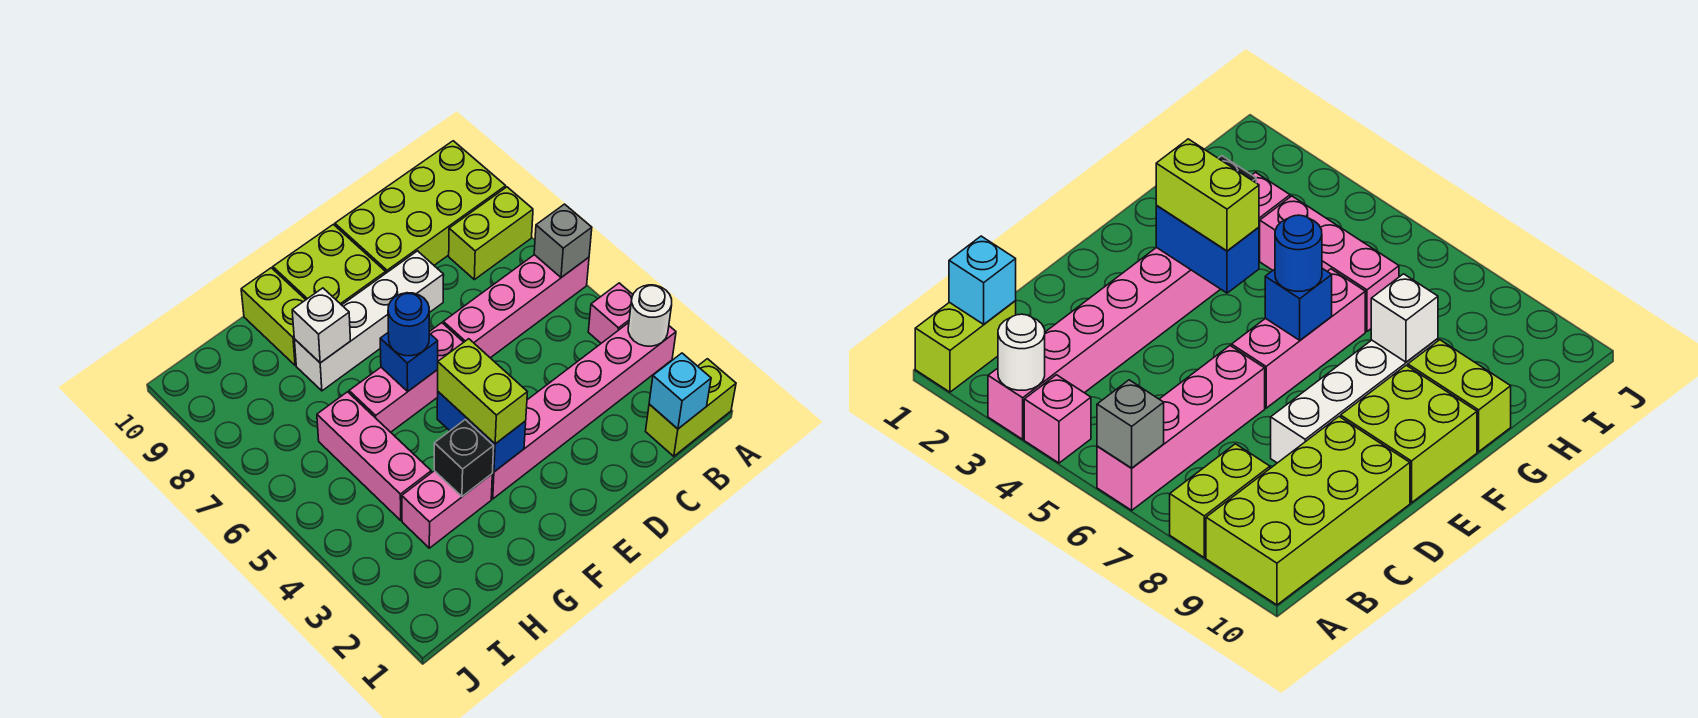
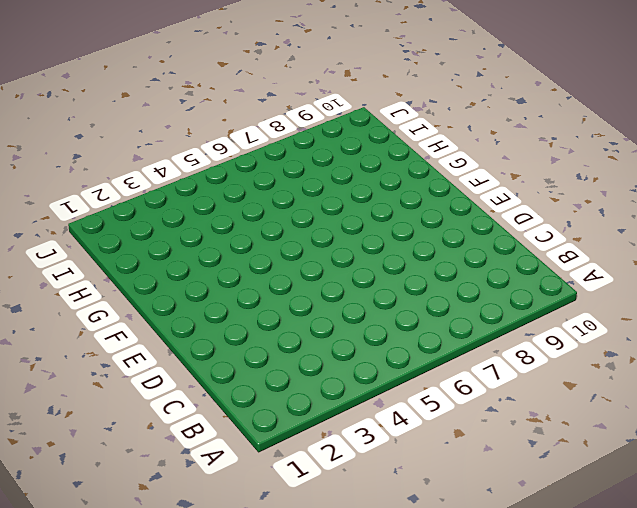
none -> lime 1x2 brick [646,359,736,456]
none -> pink 1x6 brick [491,323,676,499]
none -> pink 1x1 brick [588,283,633,343]

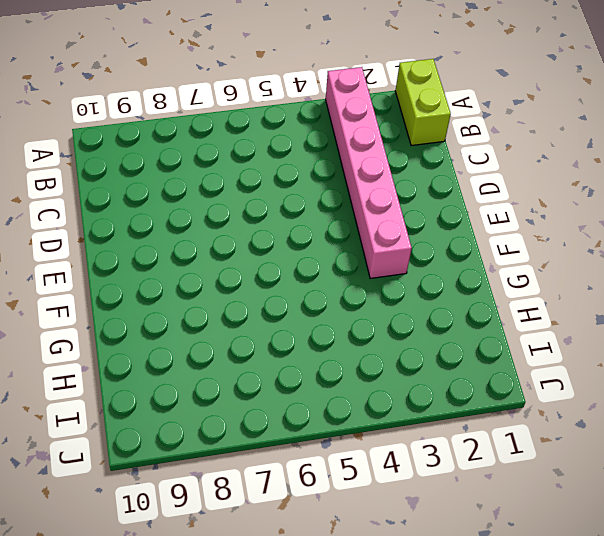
none -> pink 1x1 brick [588,283,633,343]
none -> pink 1x4 brick [443,255,589,358]
none -> lime 1x2 brick [449,187,533,280]

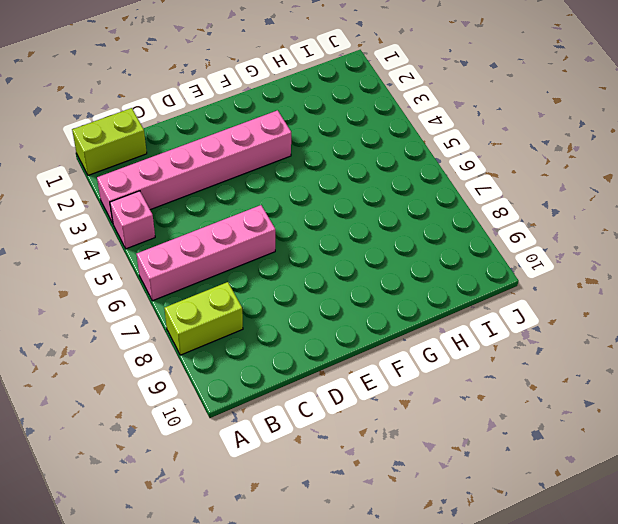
none -> lime 2x4 brick [335,141,506,273]
none -> white 1x4 brick [294,251,444,391]
none -> pink 1x3 brick [349,323,464,432]

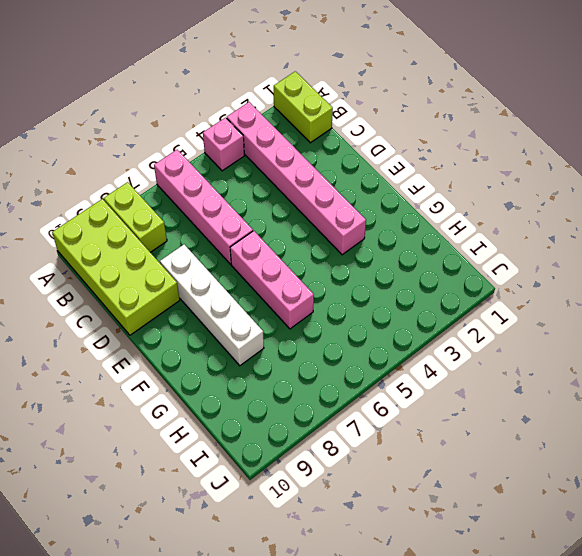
none -> lime 2x2 brick [273,224,386,305]
none -> pink 1x2 brick [402,471,492,548]
none -> lime 1x2 brick [241,268,306,365]

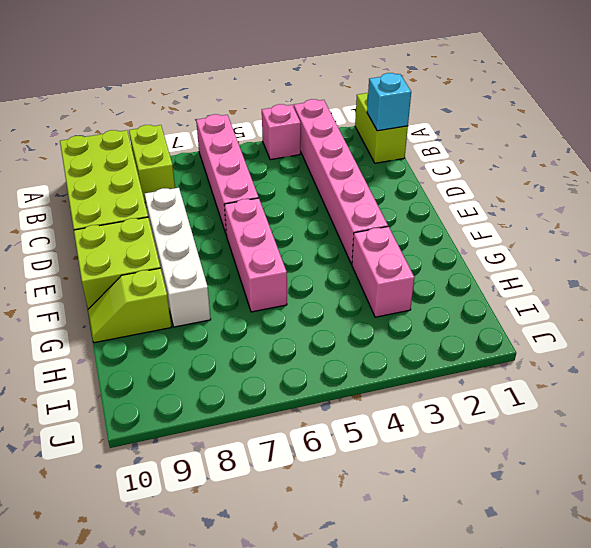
lime 1x2 slope [88,268,171,343] -> lime 1x2 brick [241,268,306,365]
none -> pink 1x3 brick [317,392,431,520]
none -> white 1x1 round brick [628,285,672,346]
none -> grey 1x1 brick [534,204,592,278]

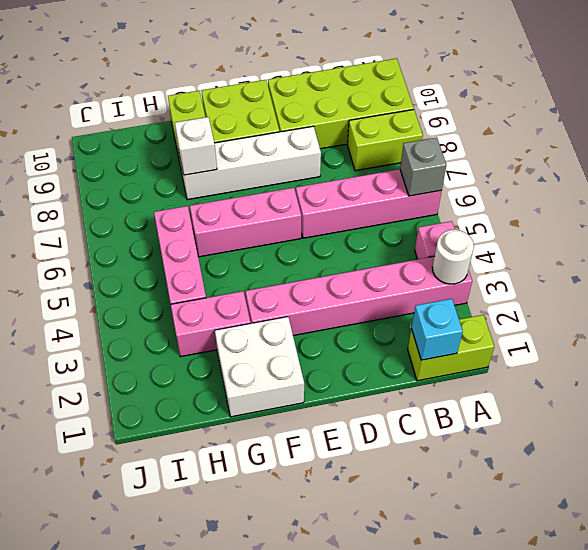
white 2x2 brick [215,317,304,417] -> none
none -> blue 1x2 brick [437,392,526,472]
none -> blue 1x1 brick [380,332,438,392]
none -> black 1x1 brick [434,420,494,496]

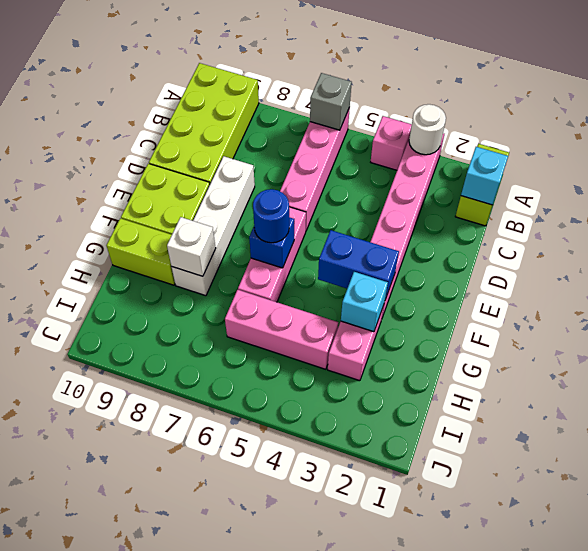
cyan 1x1 brick [341,272,388,332] -> black 1x1 brick [434,420,494,496]
none -> lime 1x2 brick [449,187,533,280]
none -> lime 1x2 brick [437,339,527,444]

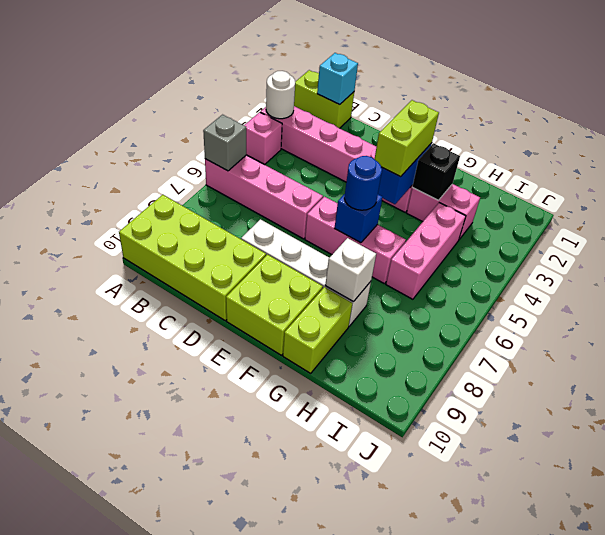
none -> lime 1x2 brick [449,187,533,280]

